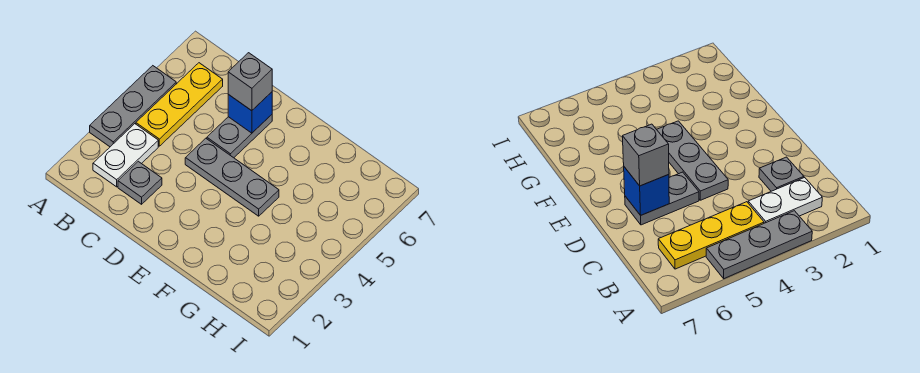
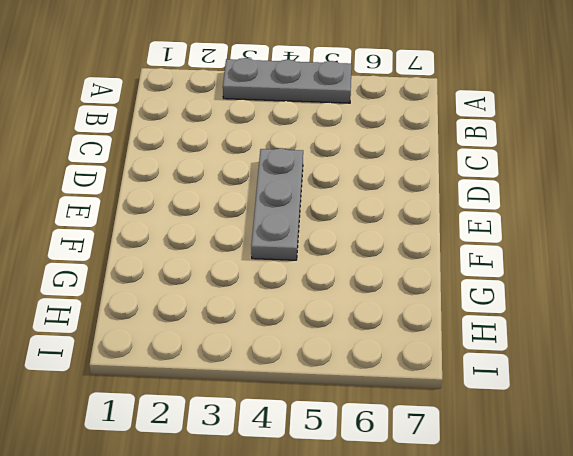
none -> white 1x2 plate [93,124,158,187]
none -> yellow 1x3 plate [136,63,223,146]

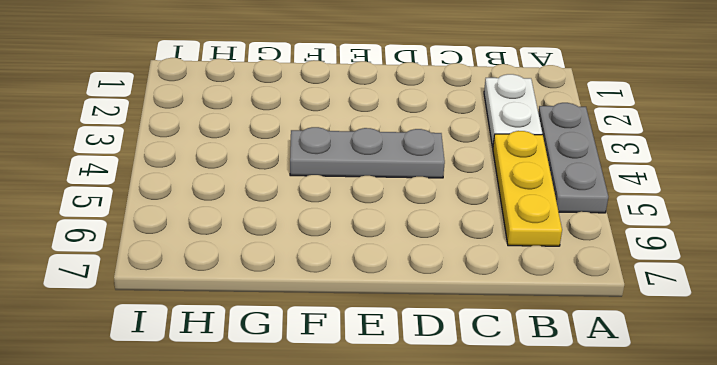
none -> grey 1x1 plate [118,161,162,204]
none -> grey 1x2 plate [207,115,272,158]

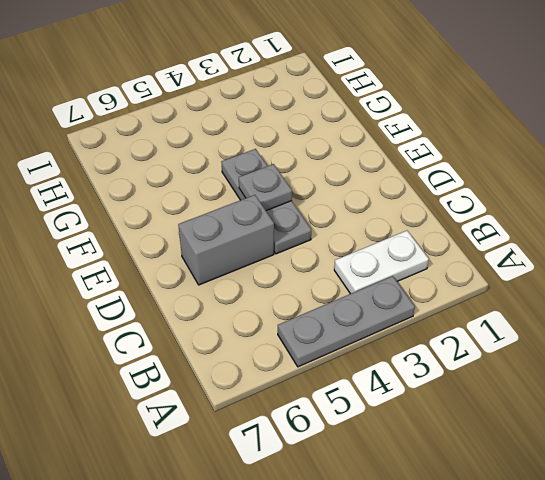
grey 1x2 brick [178,195,274,285] -> grey 1x2 plate [207,115,272,158]
grey 1x1 plate [239,164,292,211] -> grey 1x1 plate moved to [118,161,162,204]
none -> yellow 1x3 plate [136,63,223,146]
none -> blue 1x1 brick [228,92,272,133]

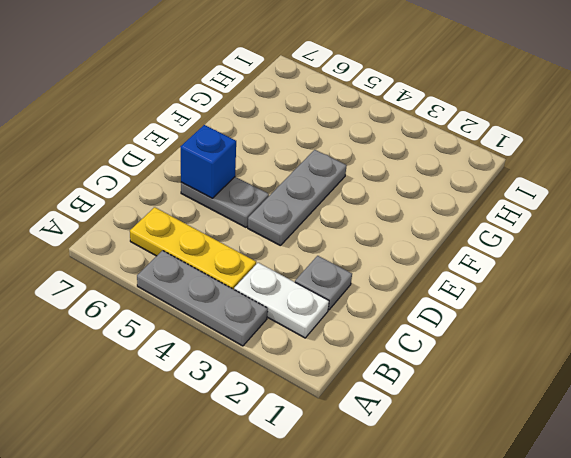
none -> grey 1x1 brick [228,53,272,111]

